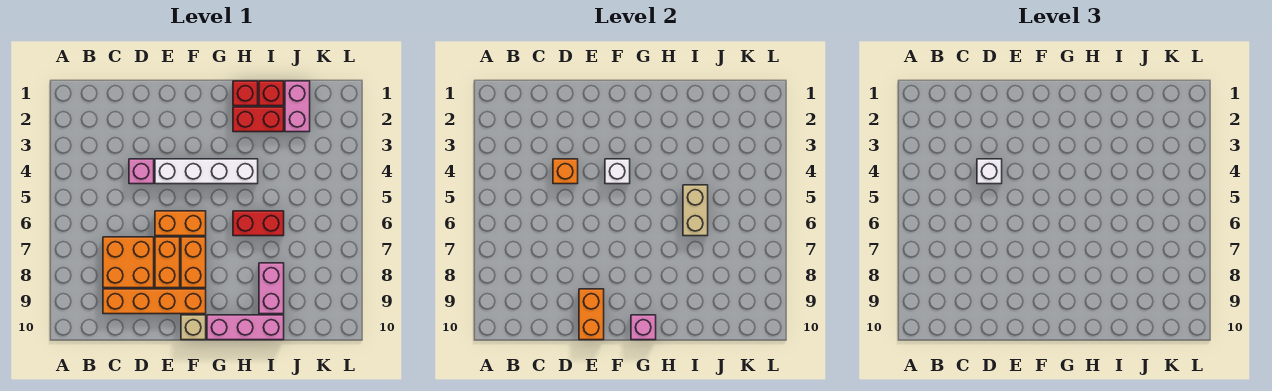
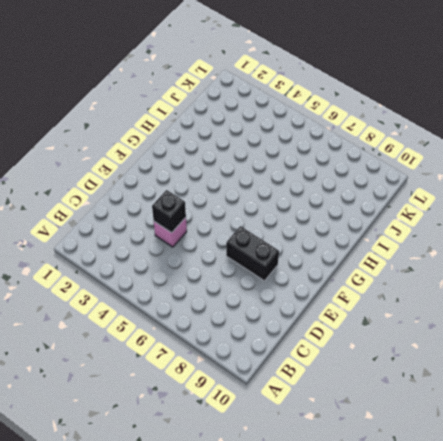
black 1x1 brick [152,190,186,233] -> orange 1x1 brick [553,159,578,184]
black 1x2 brick [226,226,279,281] -> orange 1x2 brick [155,237,180,288]
none -> orange 2x2 brick [103,237,154,288]
none -> orange 1x4 brick [103,289,206,314]
none -> white 1x4 brick [155,159,258,184]

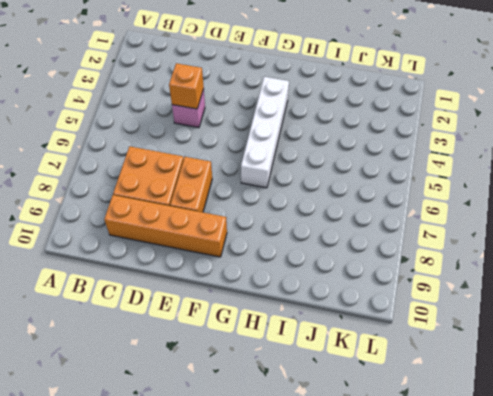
white 1x4 brick [241,77,289,188] -> white 1x4 brick turned to [155,159,258,184]
none -> orange 1x2 brick [155,211,206,236]
none -> orange 1x2 brick [181,237,206,288]
none -> tan 1x1 brick [181,315,206,340]

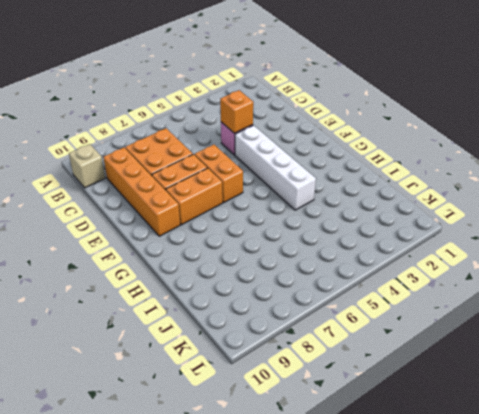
tan 1x1 brick [69,144,105,188] -> tan 1x1 brick moved to [181,315,206,340]
none -> pink 1x3 brick [207,315,284,340]
none -> red 1x1 brick [233,81,258,106]
none -> red 1x2 brick [233,107,284,132]

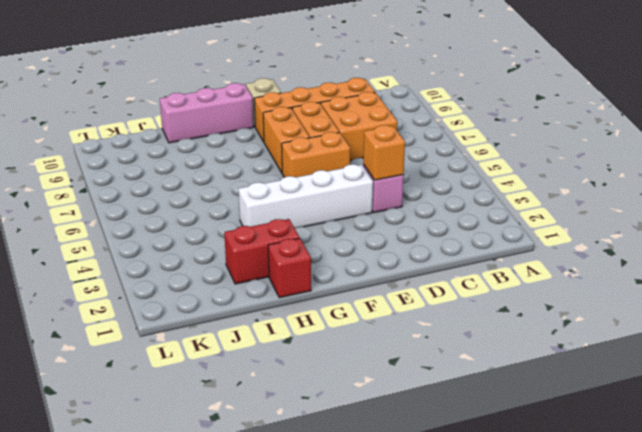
none -> red 1x2 brick [233,211,284,236]
none -> red 1x1 brick [259,81,284,106]
none -> pink 1x2 brick [259,263,284,314]

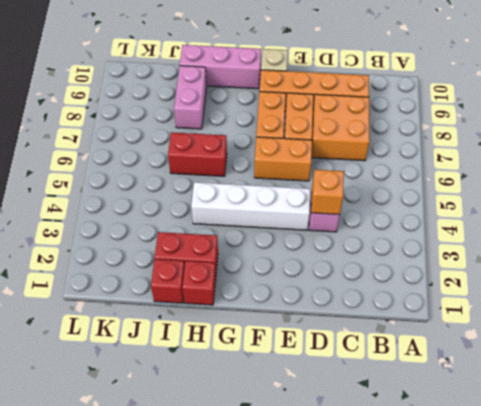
none -> pink 1x2 brick [285,81,310,132]
none -> orange 1x2 brick [579,289,604,340]
none -> white 1x1 brick [605,159,630,184]

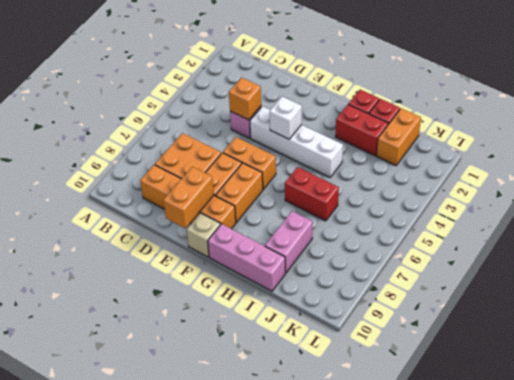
orange 1x2 brick [377,108,421,165] -> pink 1x2 brick [285,81,310,132]
none -> pink 1x1 brick [631,315,656,340]
none -> tan 1x2 brick [683,185,708,236]
none -> white 1x1 brick [977,159,1002,184]

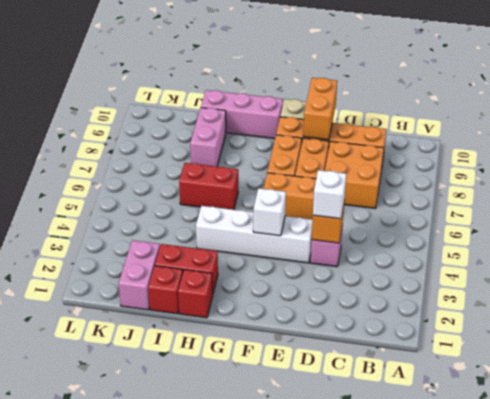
none -> pink 1x1 brick [631,315,656,340]
none -> tan 1x2 brick [683,185,708,236]

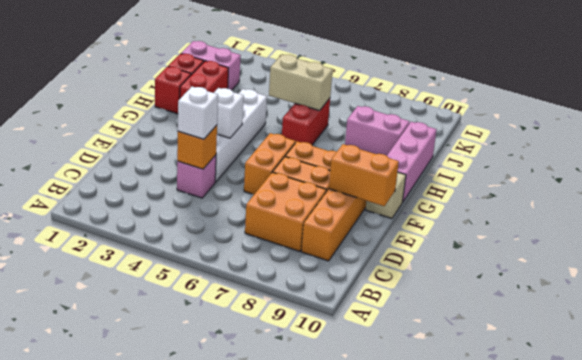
none -> pink 1x1 brick [631,315,656,340]

